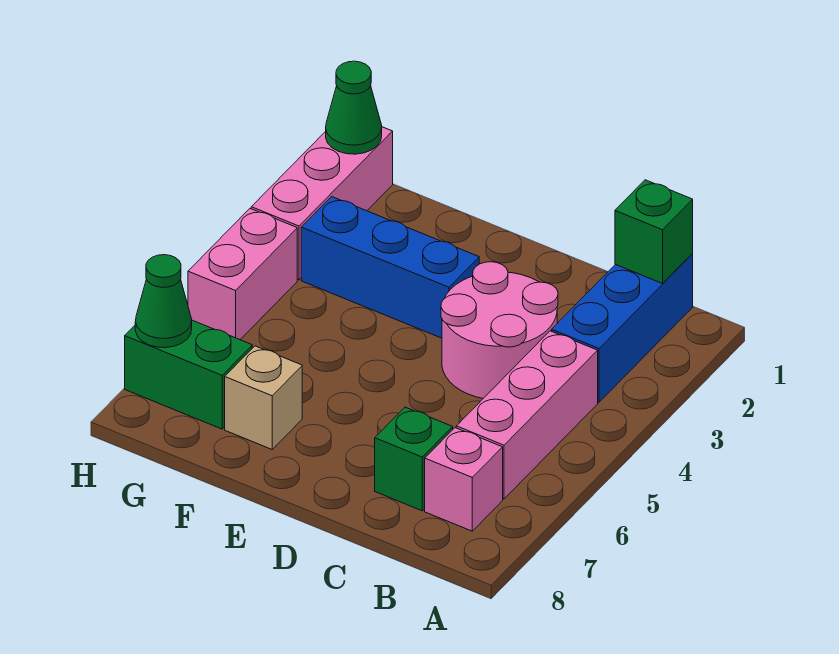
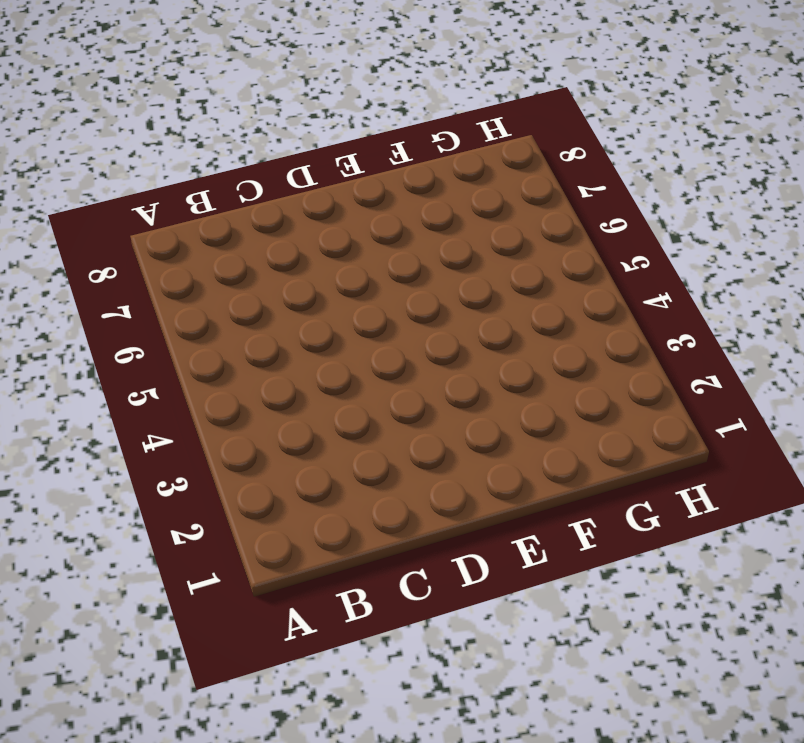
none -> blue 1x3 brick [552,254,693,402]
none -> pink 1x3 brick [456,331,598,499]
none -> pink 1x1 brick [425,428,503,531]

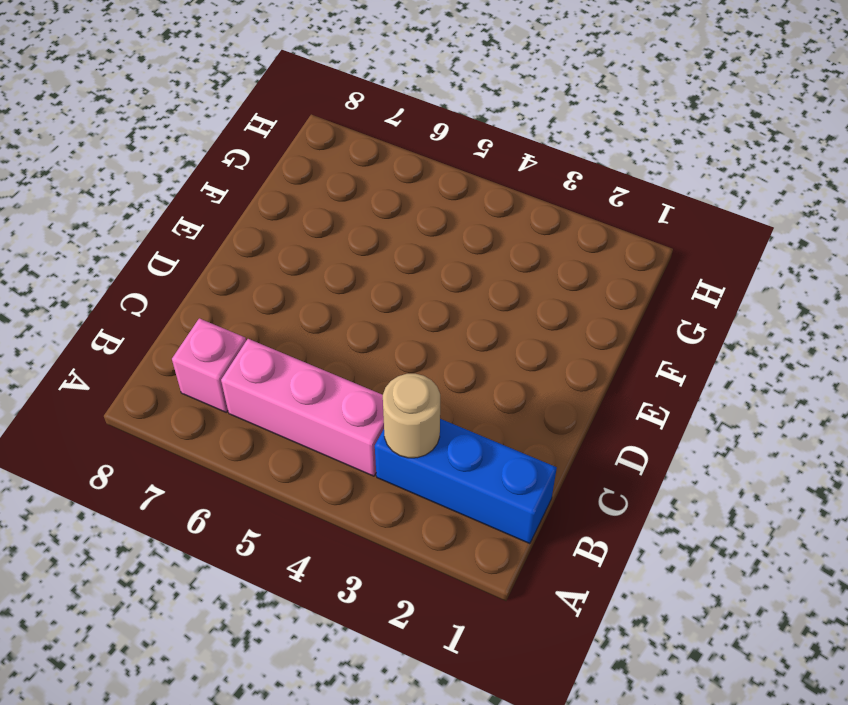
tan 1x1 round brick [383,374,440,458] -> none
none -> pink 2x2 round brick [441,262,558,398]
none -> green 1x1 brick [375,407,453,511]
none -> blue 1x3 brick [301,197,479,338]

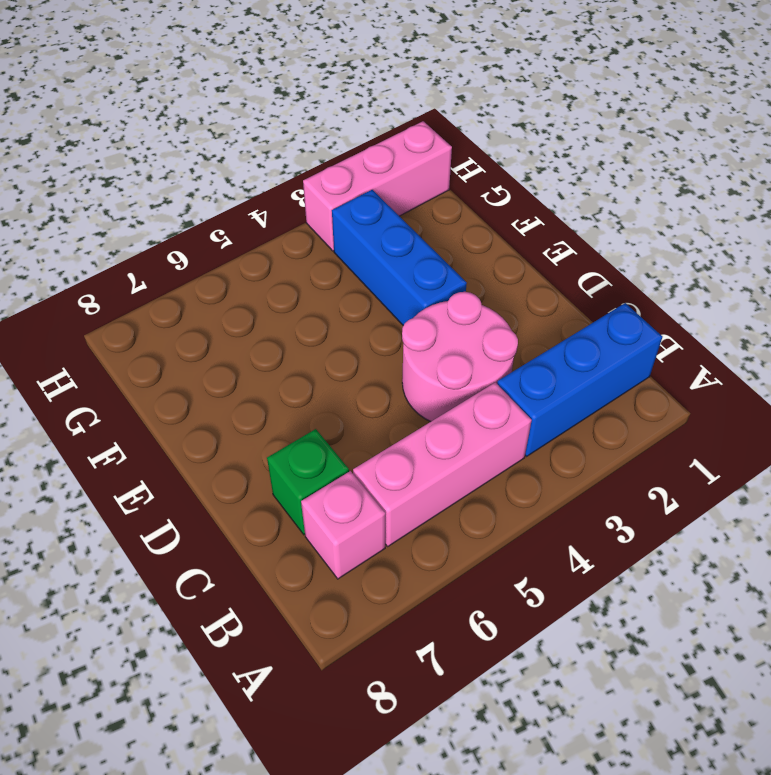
none -> tan 1x1 brick [225,346,302,449]
none -> green 1x2 brick [125,320,252,429]
none -> pink 1x2 brick [188,209,297,340]

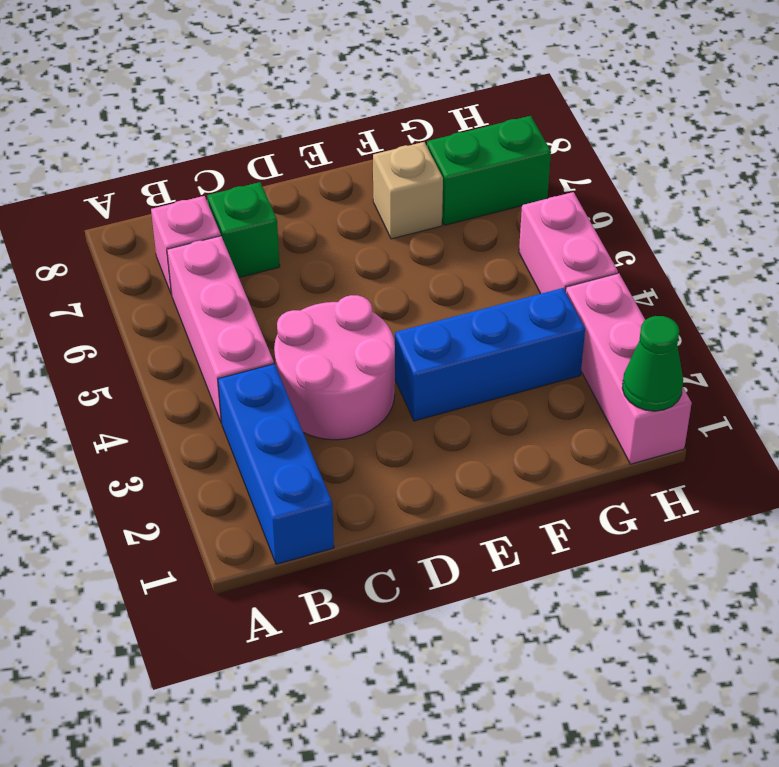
none -> green 1x1 brick [615,180,693,284]
none -> green 1x1 cone [135,255,192,348]

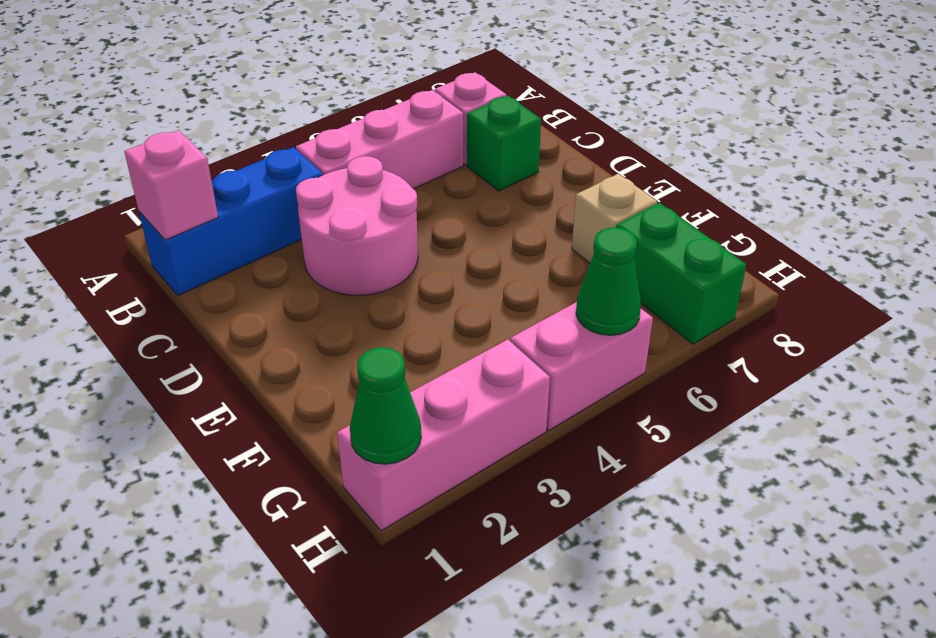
pink 1x1 brick [124,130,218,240] -> green 1x1 brick [615,180,693,284]
green 1x1 cone [576,227,641,335] -> green 1x1 cone moved to [135,255,192,348]
none -> blue 1x3 brick [301,197,479,338]

